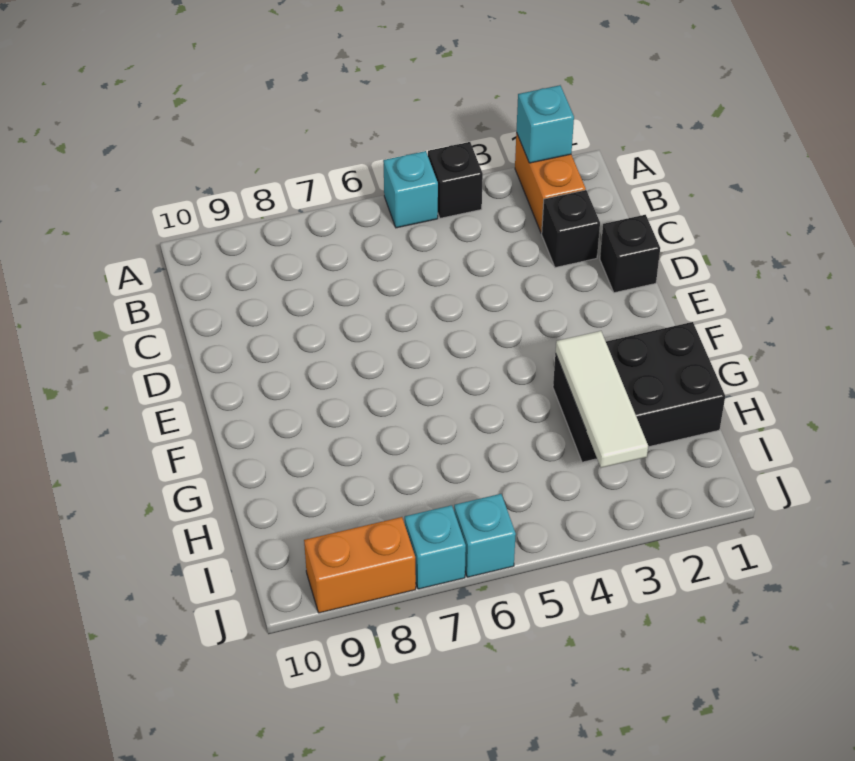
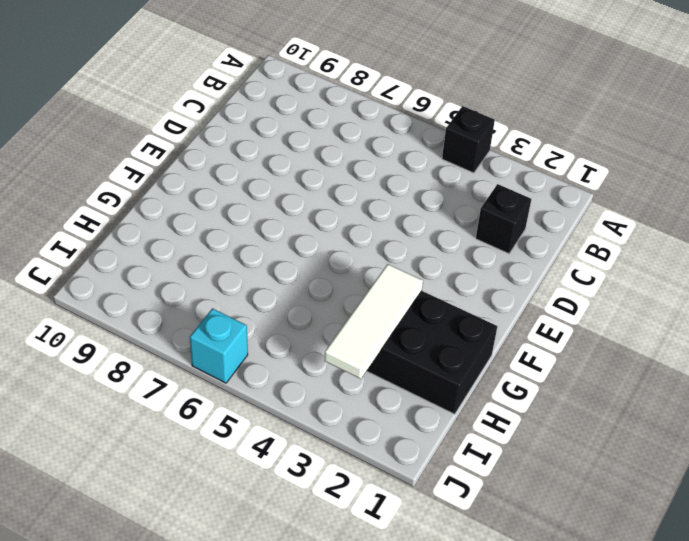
none -> orange 1x2 brick [515,133,586,233]
none -> cyan 1x1 brick [383,151,438,228]

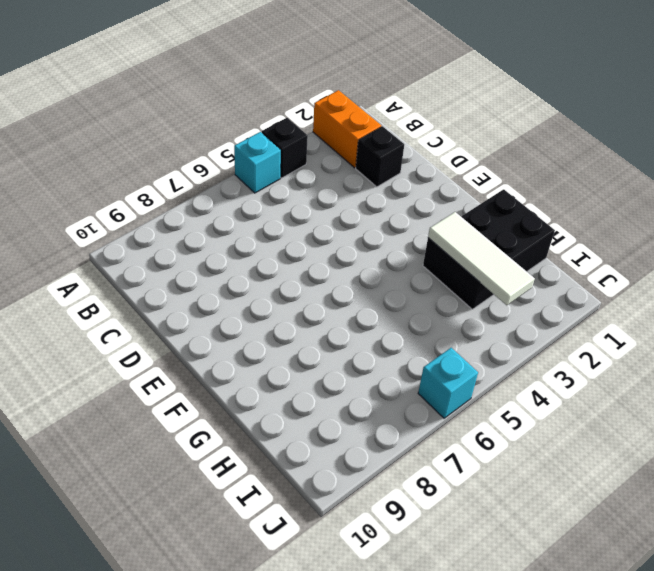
none -> black 1x1 brick [600,215,660,293]
none -> cyan 1x1 brick [405,505,466,589]

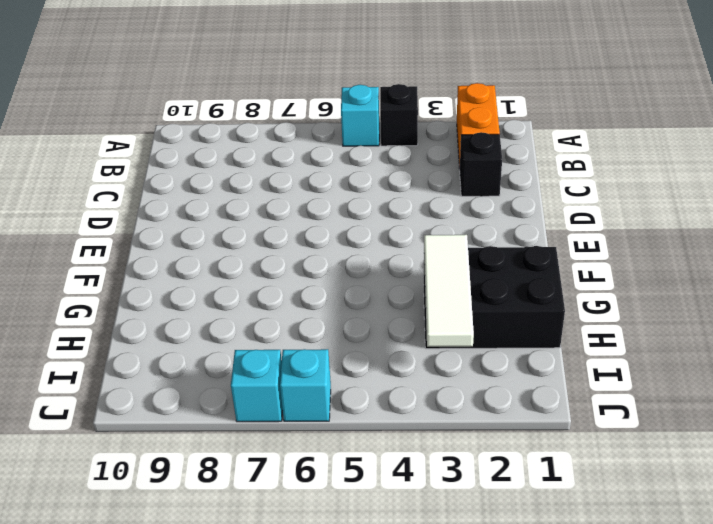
none -> black 1x1 brick [600,215,660,293]
none -> orange 1x2 brick [304,517,416,613]

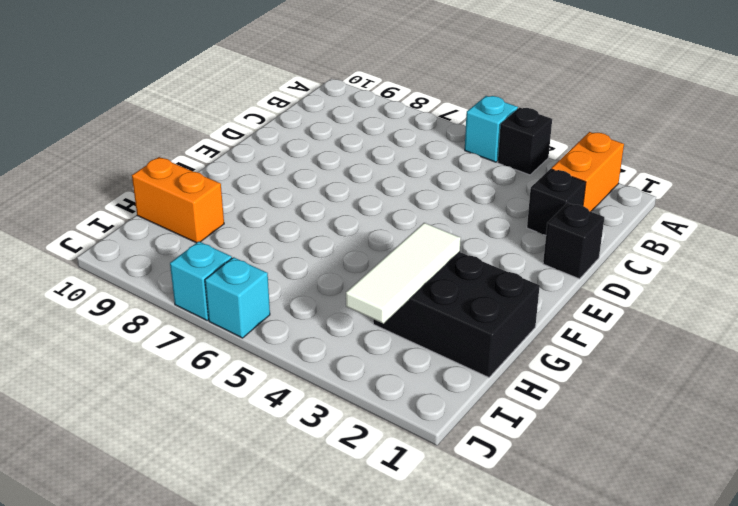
orange 1x2 brick [132,157,224,243] -> orange 1x2 brick moved to [304,517,416,613]
none -> cyan 1x1 brick [516,85,574,163]

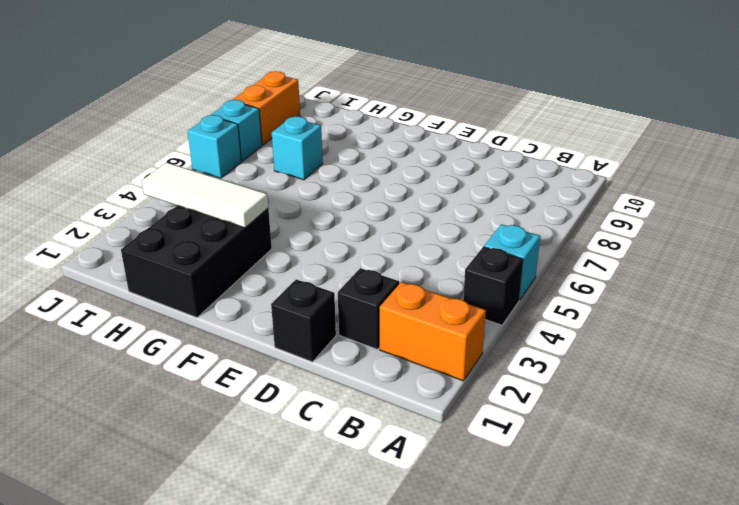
cyan 1x1 brick [272,116,323,180] -> cyan 1x1 brick moved to [516,85,574,163]

